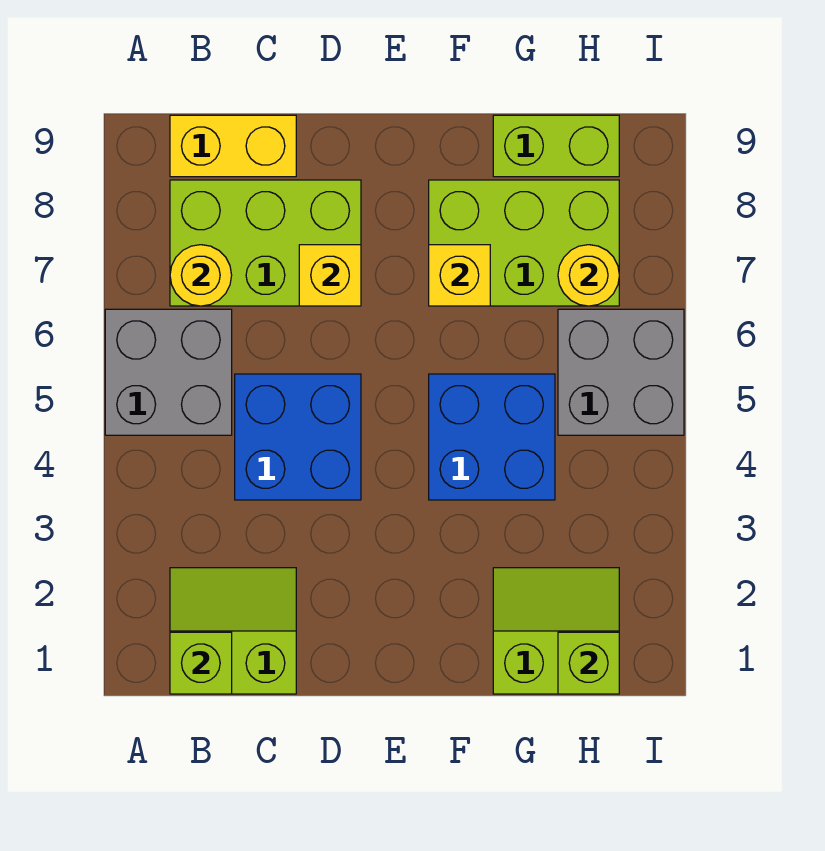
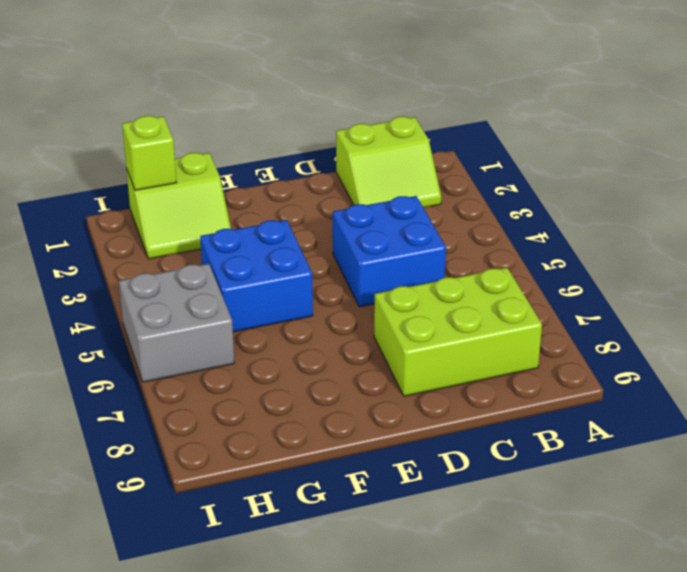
none -> grey 2x2 brick [105,309,232,435]
none -> yellow 1x2 brick [170,115,296,177]
none -> lime 2x3 brick [429,180,619,306]

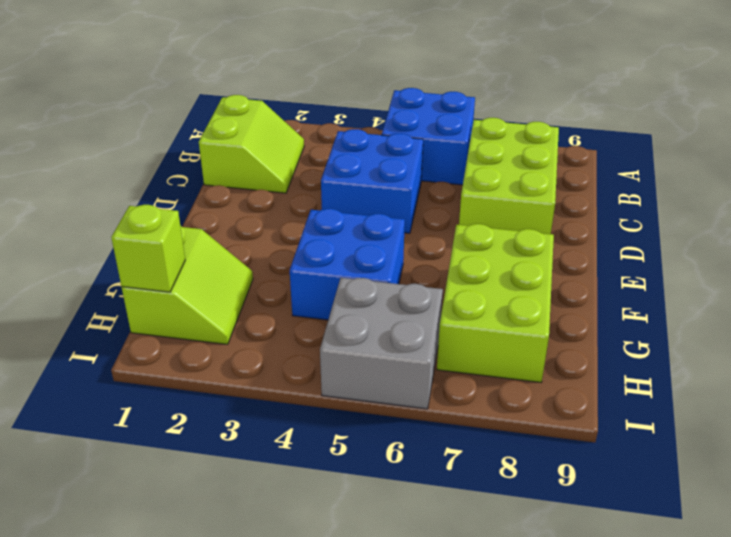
blue 2x2 brick [382,88,475,185] -> grey 2x2 brick [105,309,232,435]
none -> yellow 1x2 brick [170,115,296,177]
none -> lime 1x2 brick [493,115,619,177]
none -> lime 1x1 brick [170,632,232,694]

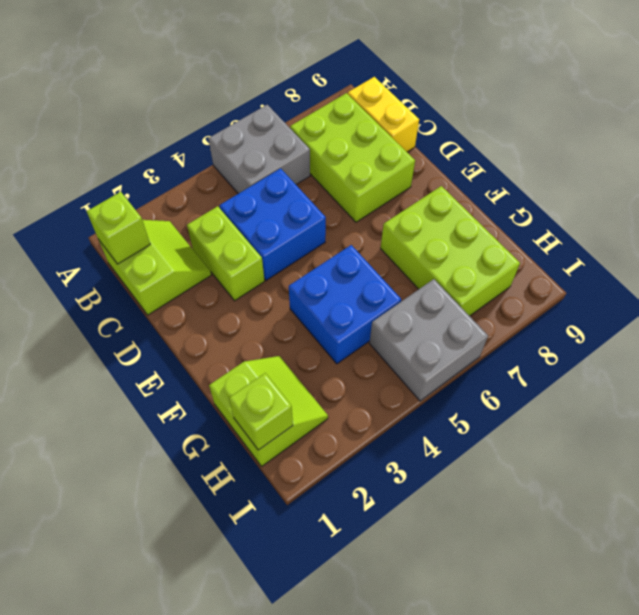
lime 1x2 brick [187,206,265,301] -> lime 1x2 brick moved to [493,115,619,177]
none -> yellow 1x1 round brick [170,245,232,306]
none -> yellow 1x1 brick [299,245,361,306]
none -> yellow 1x1 brick [429,245,490,306]

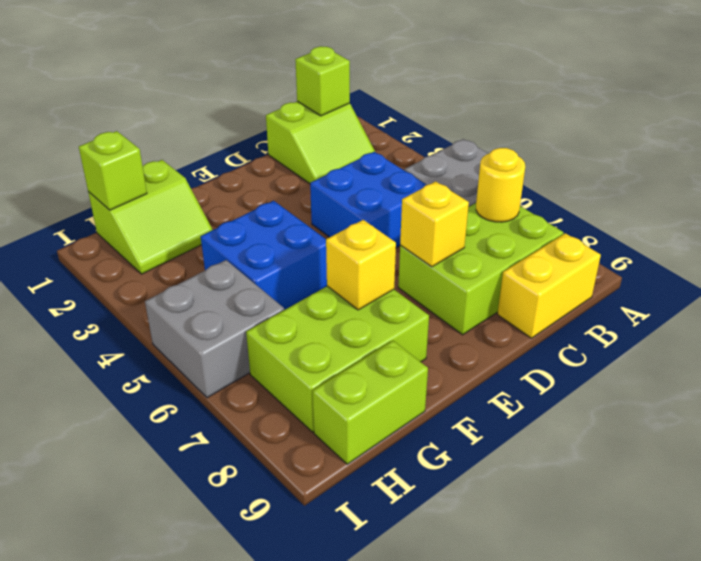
none -> yellow 1x1 round brick [558,245,619,306]

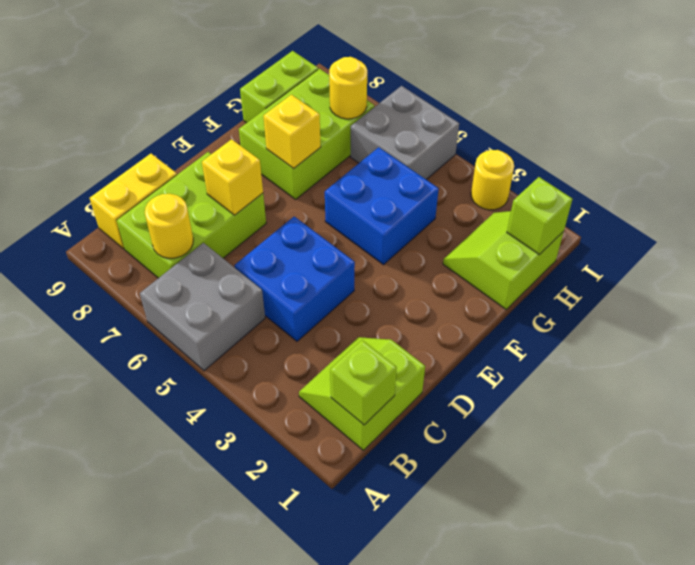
yellow 1x1 round brick [471,150,514,210] -> none

